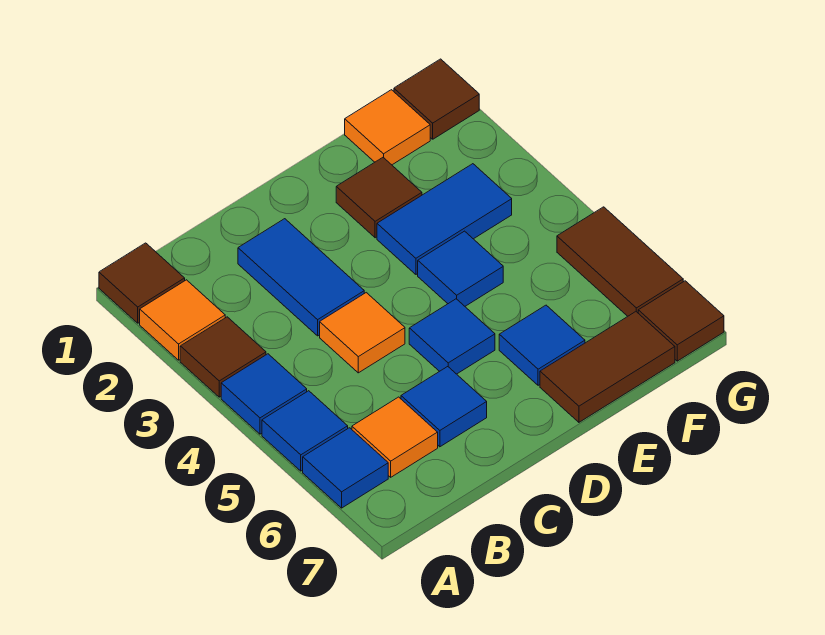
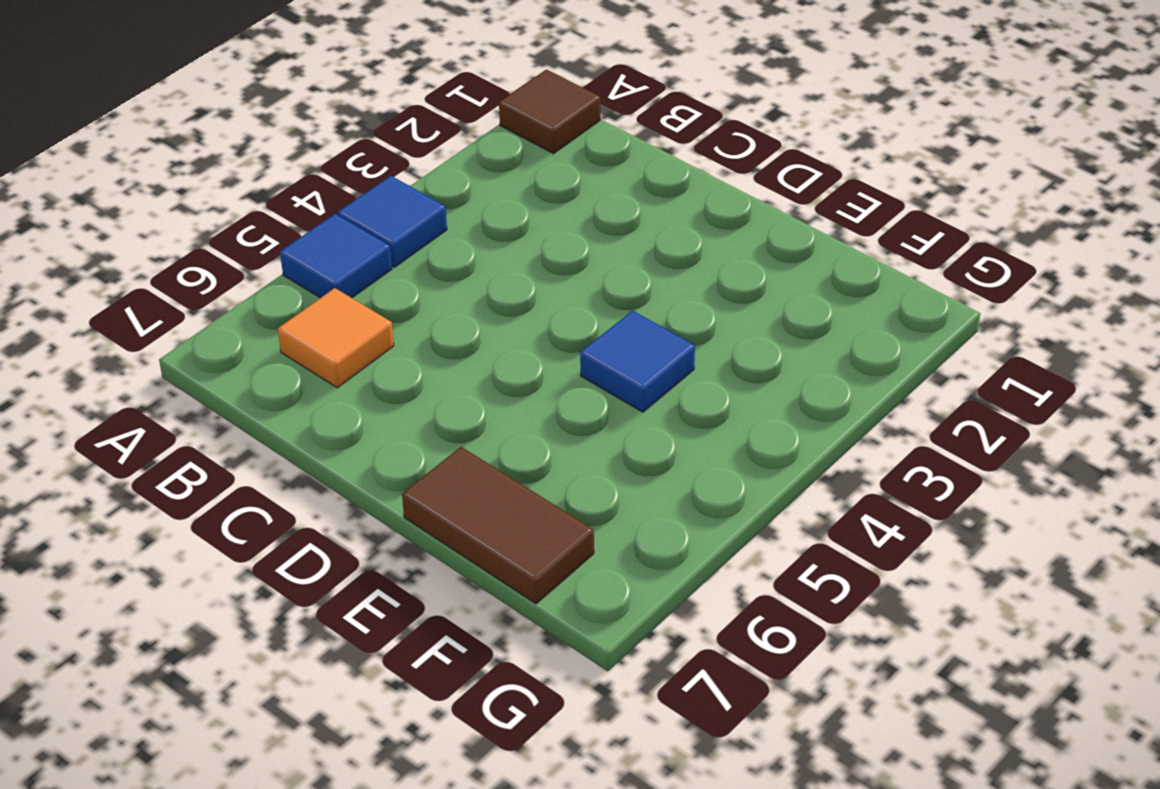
none -> orange 1x1 tile [140,280,225,360]
none -> brown 1x1 tile [180,317,266,397]
none -> blue 1x1 tile [303,428,388,508]

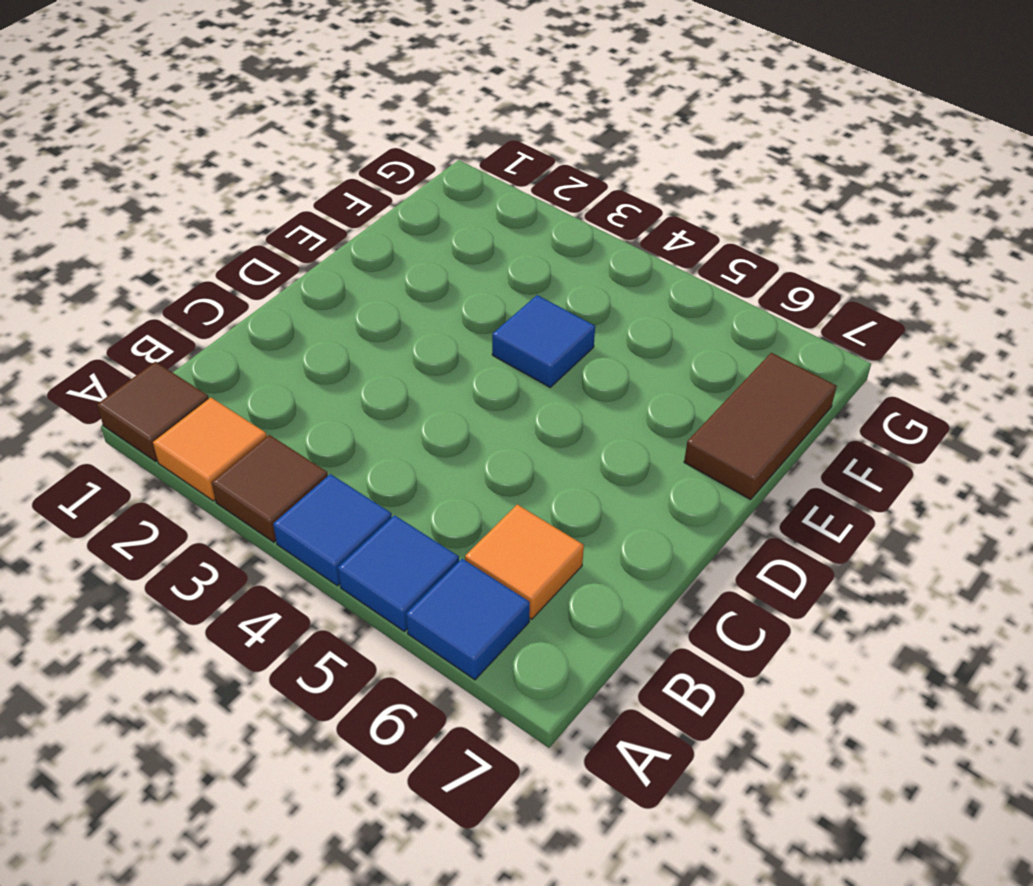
none -> blue 1x2 tile [238,219,364,336]
none -> orange 1x1 tile [320,293,405,373]
none -> blue 1x1 tile [401,367,487,447]

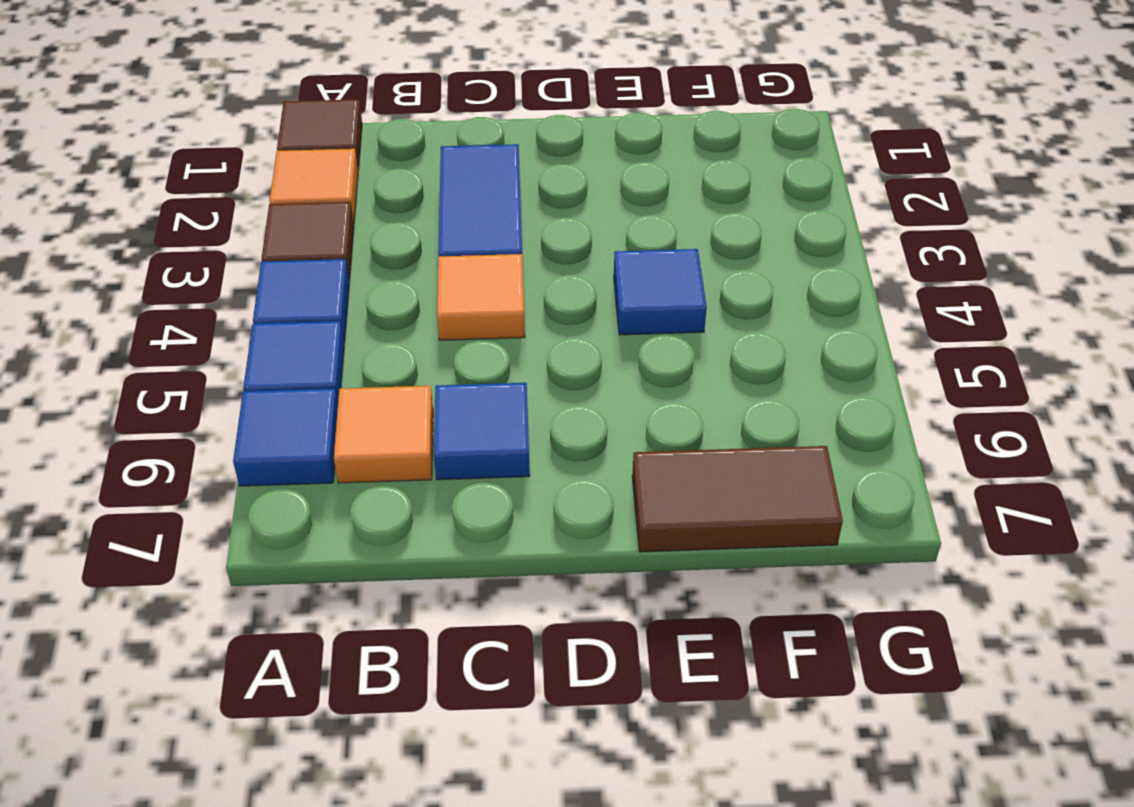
none -> blue 1x1 tile [409,299,495,374]
none -> brown 1x1 tile [336,158,422,238]
none -> blue 1x2 tile [377,164,512,274]

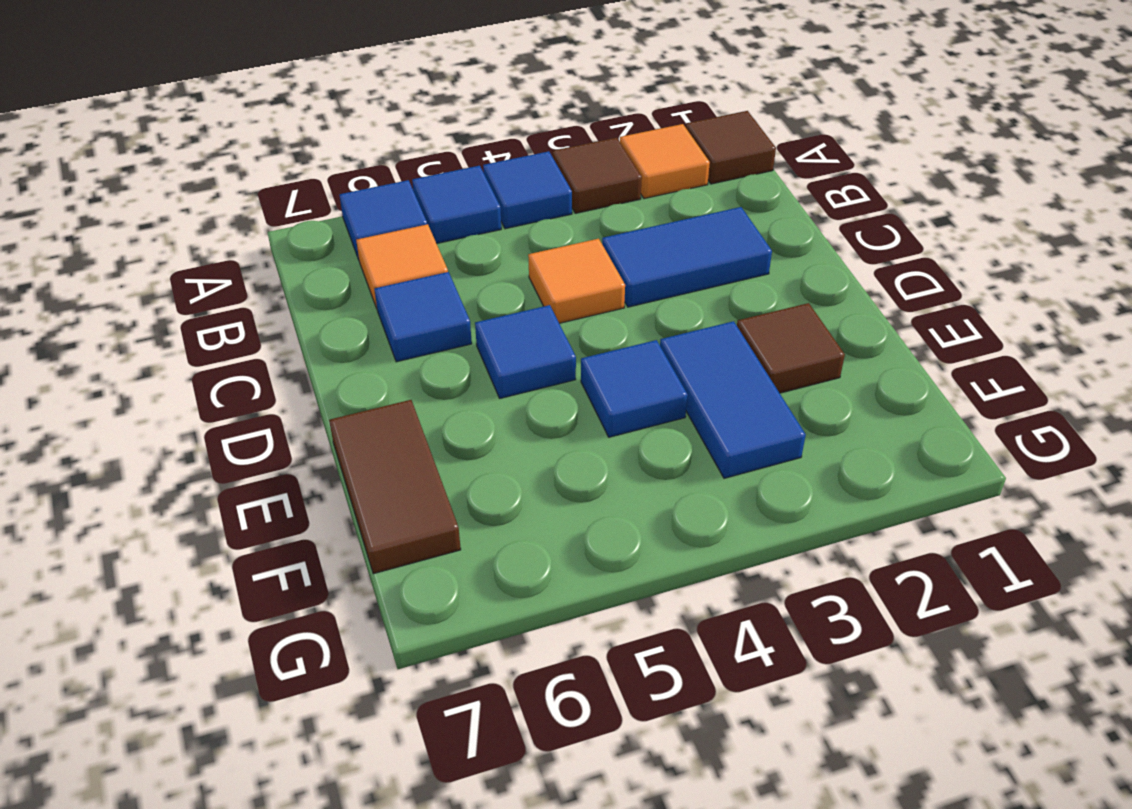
none -> blue 1x1 tile [499,305,585,385]
none -> orange 1x1 tile [345,90,430,165]
none -> brown 1x1 tile [394,59,479,139]

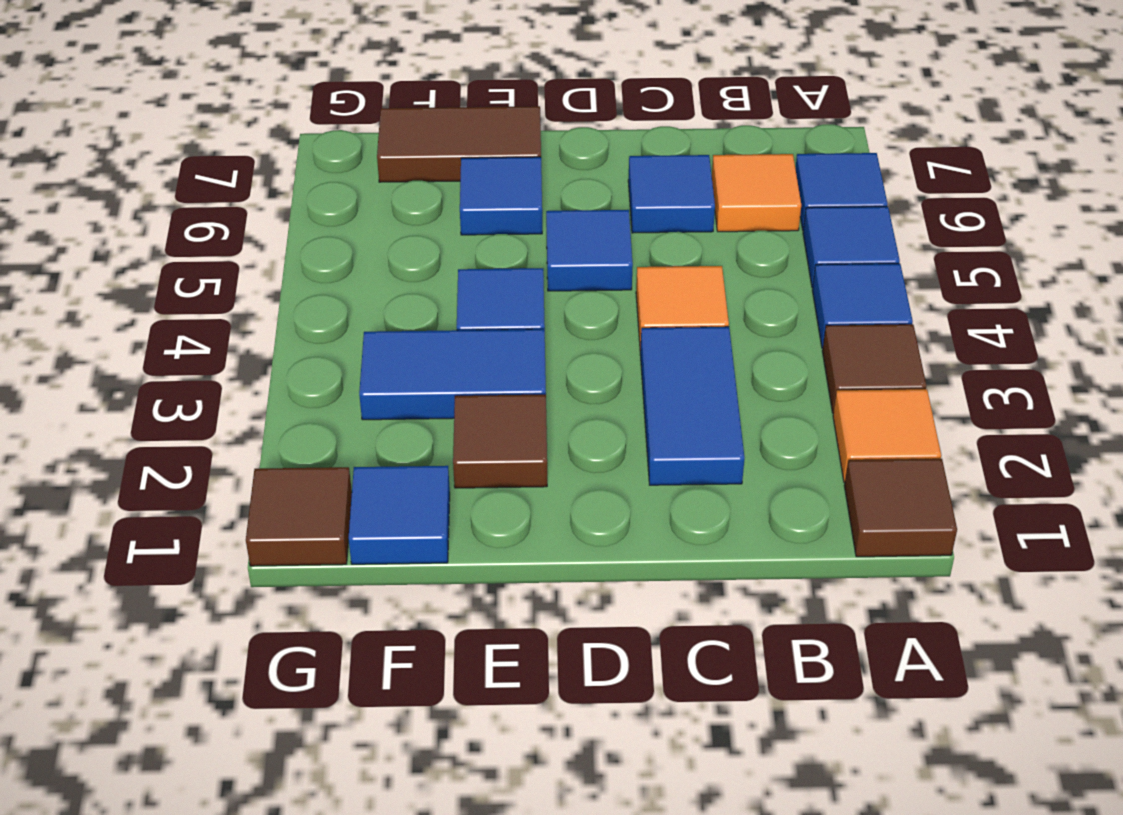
blue 1x1 tile [348,466,450,564] -> orange 1x1 tile [345,90,430,165]
none -> brown 1x2 tile [557,207,683,316]
none -> brown 1x1 tile [638,281,724,361]

